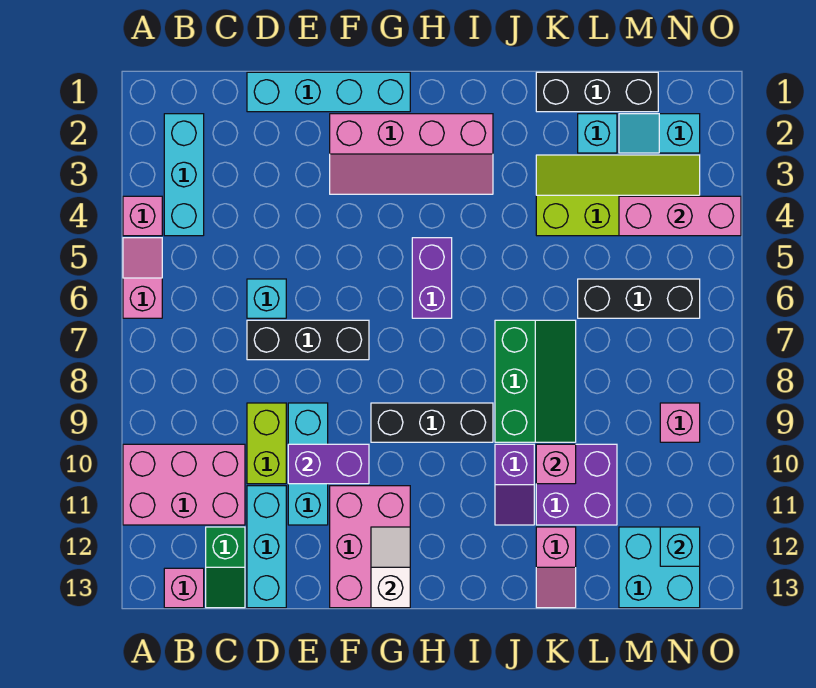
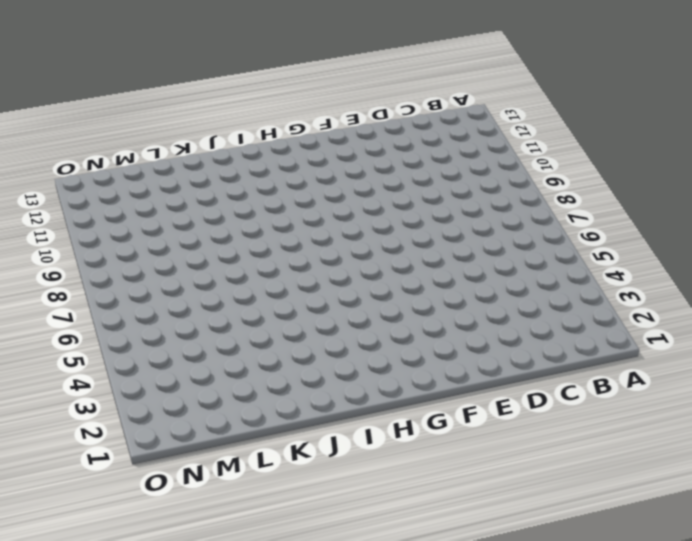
none -> pink 1x1 brick [123,196,162,236]
none -> pink 1x2 slope [123,238,162,318]
none -> pink 2x3 brick [123,444,245,525]
none -> cyan 1x3 brick [164,114,204,236]

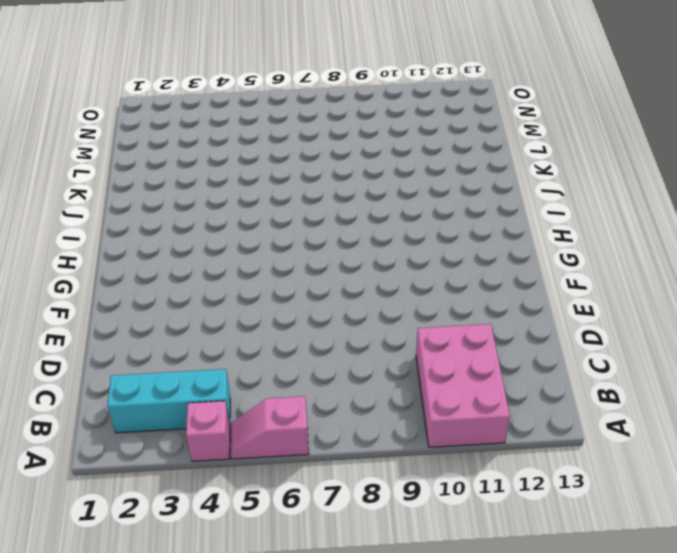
none -> pink 1x1 brick [164,568,204,608]
none -> green 1x2 slope [206,527,245,608]
none -> cyan 1x4 brick [247,72,410,112]
none -> cyan 1x1 brick [247,279,286,318]

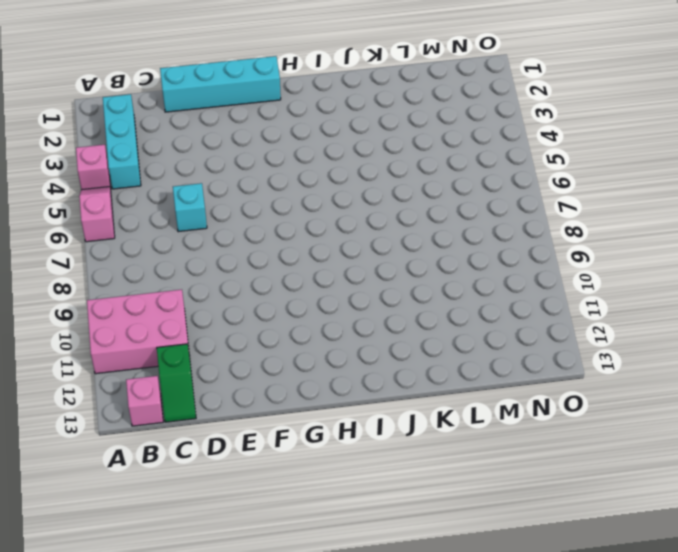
none -> black 1x3 brick [247,320,369,360]
none -> lime 1x2 brick [247,403,286,484]
none -> cyan 1x3 brick [247,486,286,608]
none -> cyan 1x3 brick [288,403,328,525]

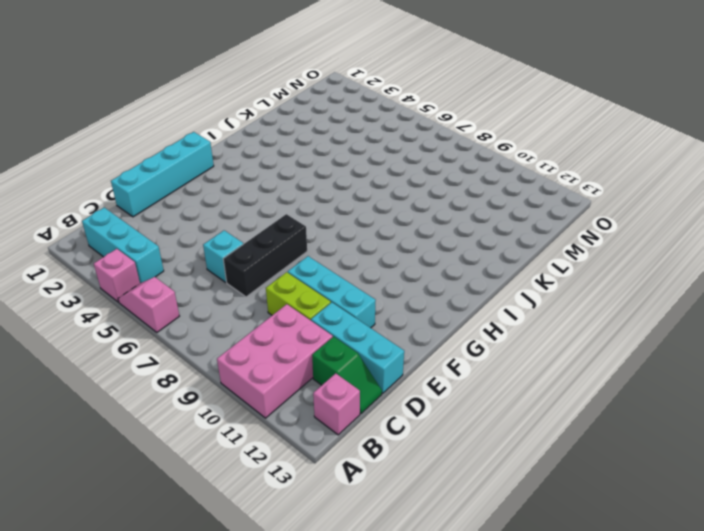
none -> pink 2x4 slope [330,114,493,194]
none -> pink 2x3 brick [330,486,410,608]
none -> black 1x3 brick [371,403,493,442]
none -> purple 1x2 brick [412,238,452,318]

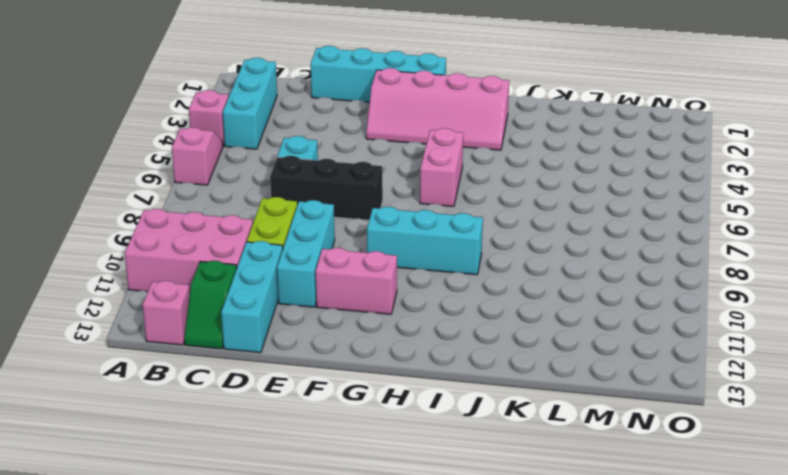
pink 1x2 brick [316,248,397,314] -> pink 2x3 brick [330,486,410,608]
cyan 1x3 brick [367,207,483,275] -> black 1x3 brick [371,403,493,442]
pink 1x2 brick [420,128,463,206] -> purple 1x2 brick [412,238,452,318]
none -> green 2x3 slope [495,320,576,442]
none -> purple 1x2 slope [495,444,534,525]
none -> black 1x3 brick [536,72,658,112]
none -> lime 2x4 slope [536,155,700,236]

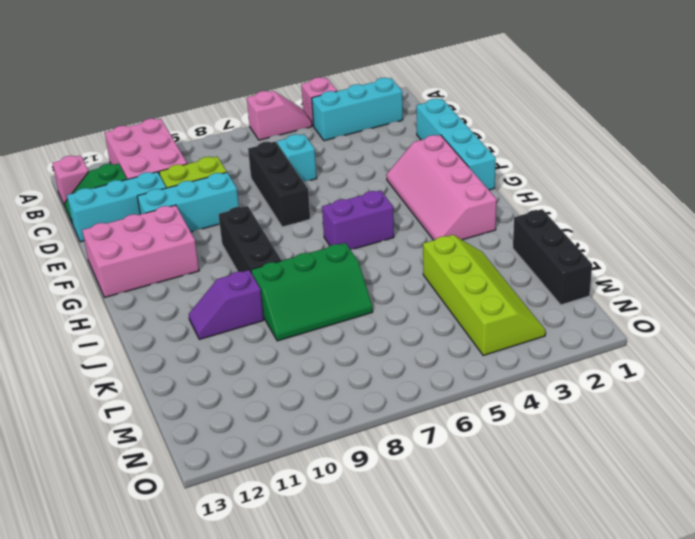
none -> purple 2x2 brick [536,444,617,525]
none -> pink 1x2 slope [536,527,576,608]
none -> cyan 1x1 brick [578,114,617,153]
none -> black 1x3 brick [578,279,700,318]

